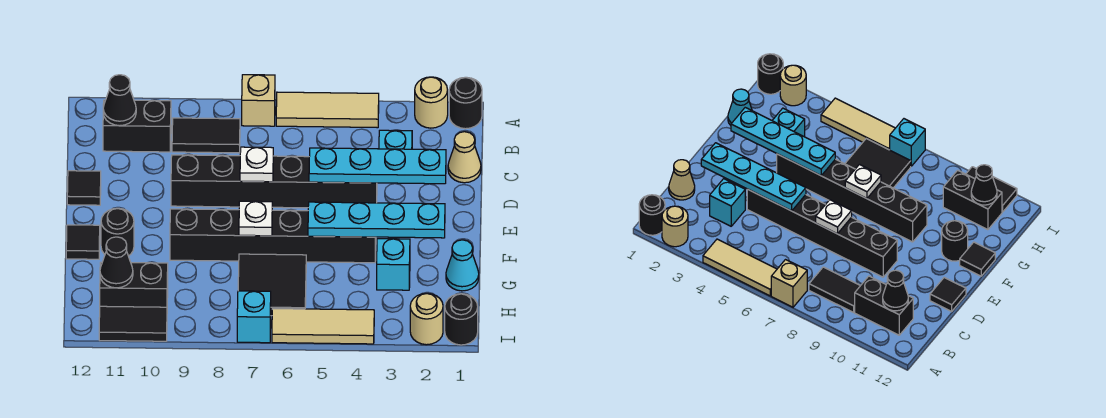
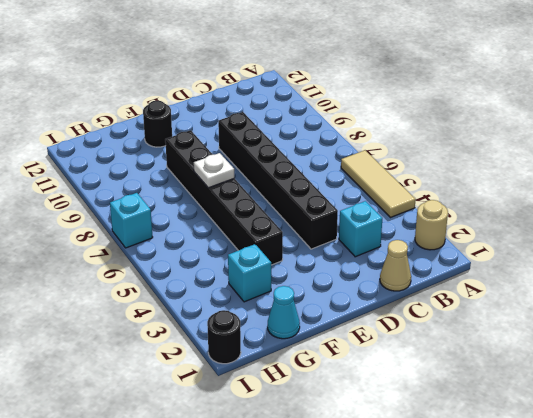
none -> black 1x1 round brick [449,77,482,129]
none -> tan 1x1 brick [242,75,275,126]
none -> black 1x2 tile [172,118,240,153]

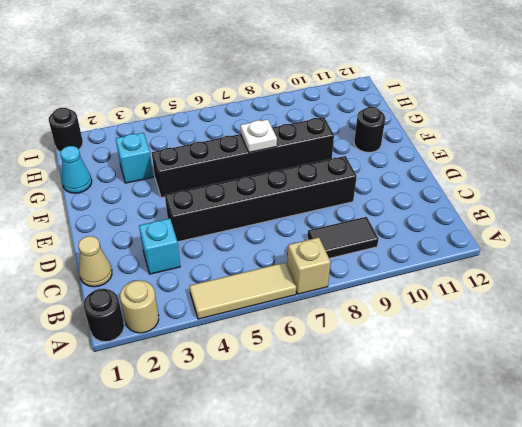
none -> black 1x2 brick [103,100,171,152]
none -> black 1x1 tile [67,171,101,205]
none -> black 1x1 tile [66,225,100,259]

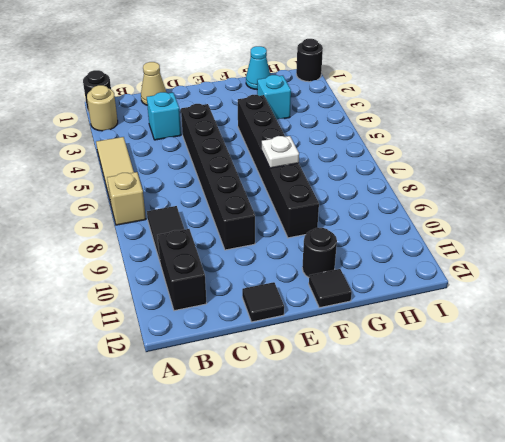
none -> black 2x2 tile [238,254,306,316]
none -> black 1x2 brick [100,262,168,307]
none -> tan 1x1 round brick [410,293,443,345]

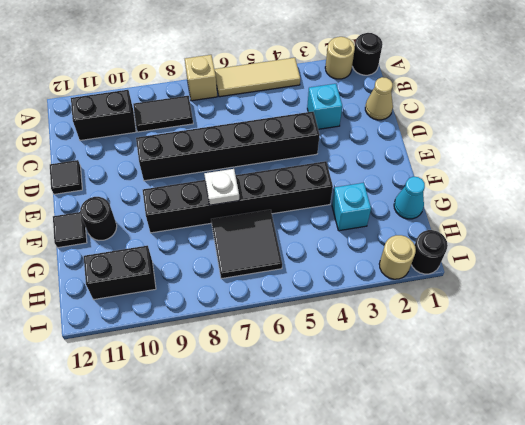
none -> tan 1x3 tile [272,309,374,344]
none -> cyan 1x1 brick [237,291,271,343]
none -> black 1x2 tile [99,306,167,341]

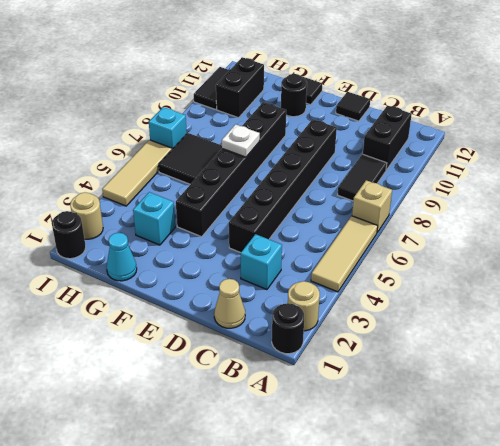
none -> black 1x1 cone [103,75,136,126]
none -> cyan 1x4 plate [309,148,446,184]
none -> white 1x1 plate [240,147,273,182]

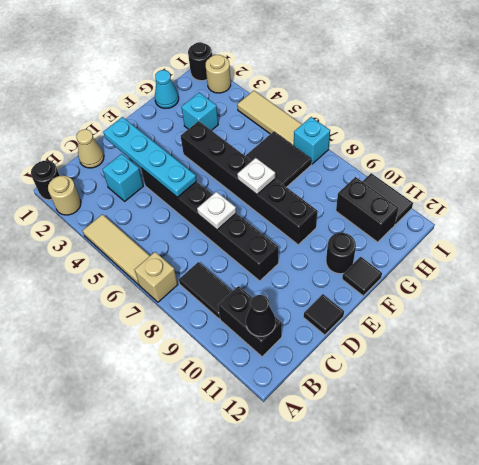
none -> cyan 1x4 plate [308,202,445,238]
none -> black 1x1 cone [100,237,133,288]

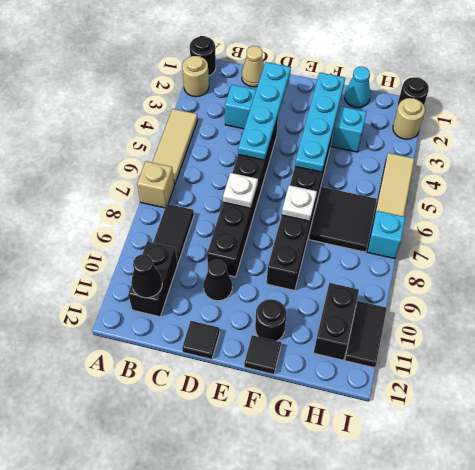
black 1x1 cone [203,260,232,301] -> black 1x1 cone moved to [100,237,133,288]

